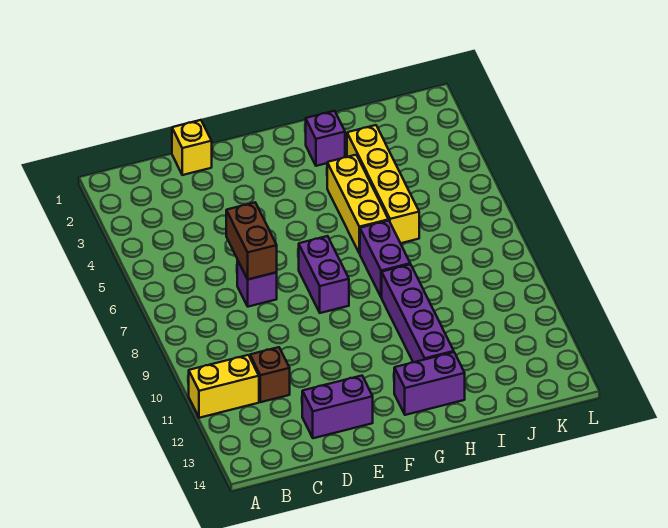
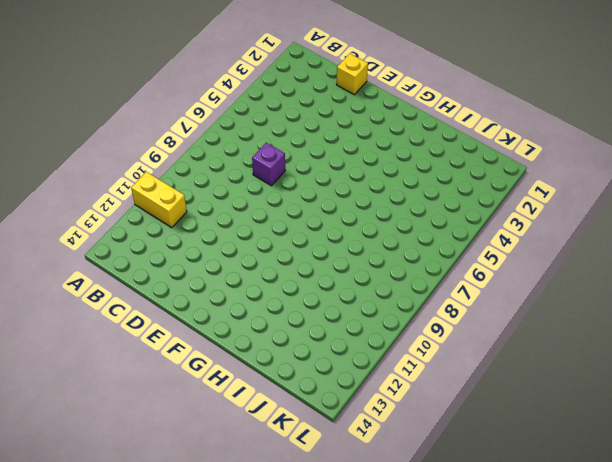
none -> brown 1x1 brick [250,347,290,402]
none -> purple 1x2 brick [302,376,373,438]
none -> purple 1x2 brick [299,236,349,313]

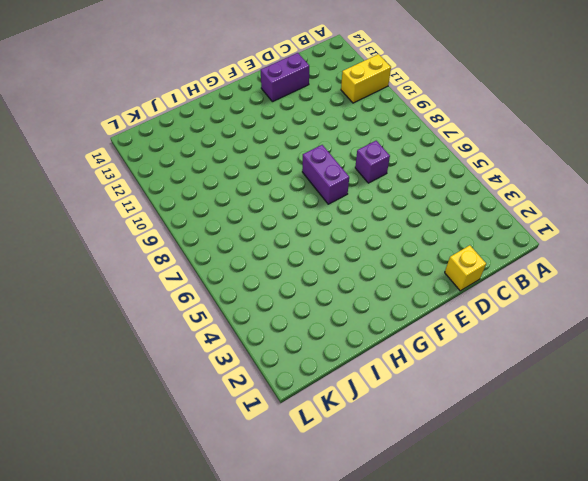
none -> brown 1x1 brick [250,347,290,402]
none -> purple 1x2 brick [394,352,465,415]
none -> purple 1x1 brick [306,111,345,166]

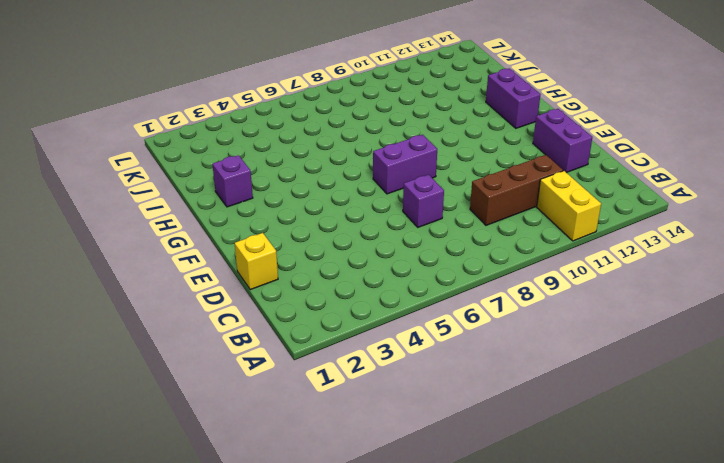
brown 1x3 brick [470,155,563,225] -> brown 1x1 brick [250,347,290,402]
none -> yellow 1x3 brick [327,155,389,254]
none -> purple 1x2 brick [360,221,410,298]
none -> purple 1x4 brick [382,264,454,362]

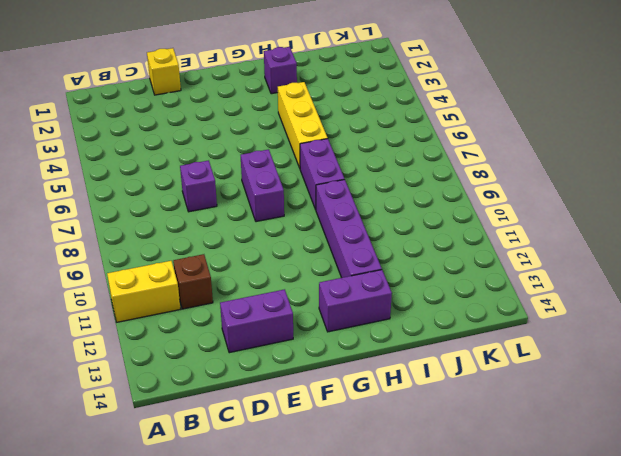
none -> yellow 1x4 brick [347,125,419,243]
none -> brown 1x2 brick [226,203,277,279]

